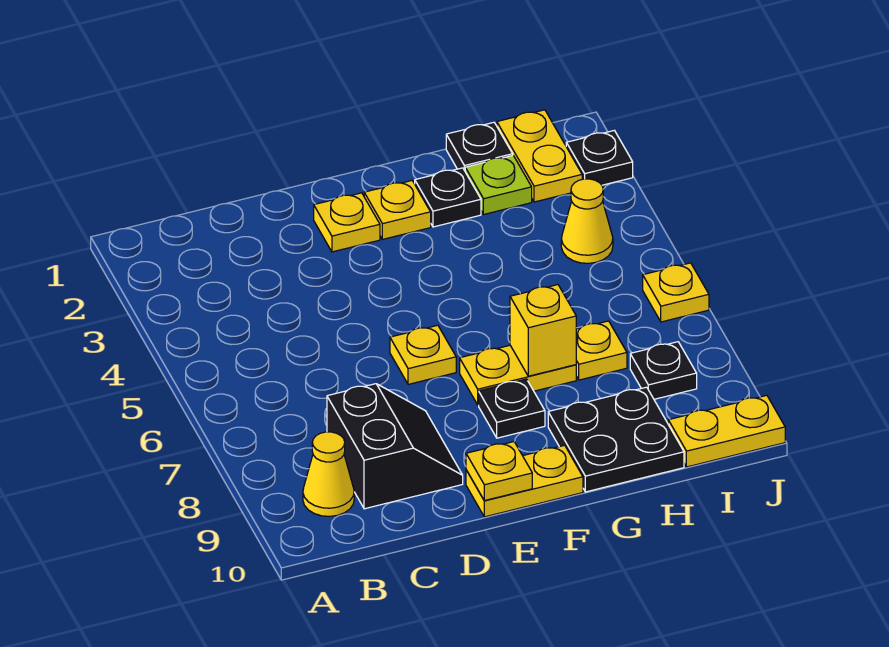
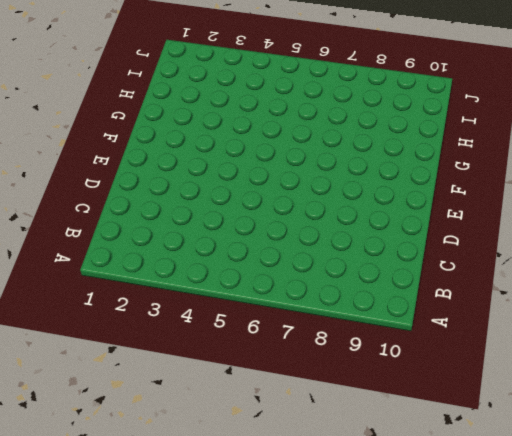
none -> yellow 1x1 cone [303,432,354,516]
none -> black 2x2 slope [327,384,463,509]
none -> yellow 1x1 plate [314,193,380,252]

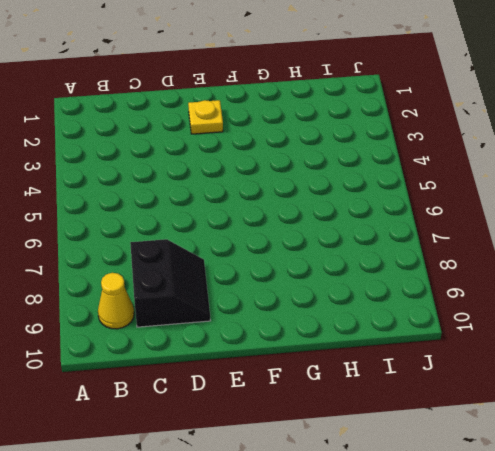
none -> yellow 1x1 plate [390,325,456,384]
none -> yellow 1x2 plate [466,445,583,517]
none -> yellow 1x1 plate [364,181,431,239]

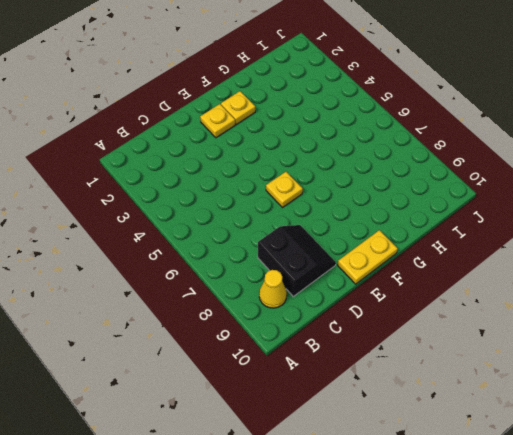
none -> yellow 1x2 plate [460,345,576,405]
none -> black 1x1 plate [479,379,545,438]
none -> black 1x1 plate [415,168,481,227]

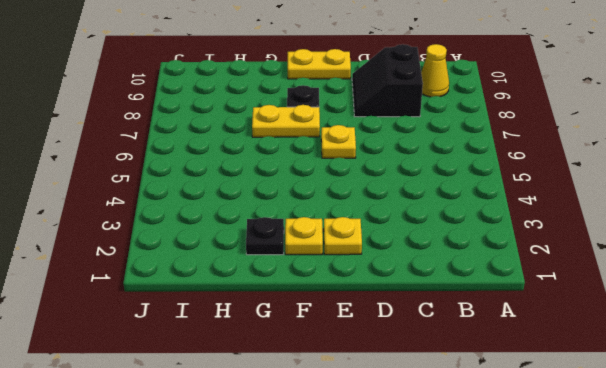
none -> black 2x2 plate [548,387,684,492]
none -> black 1x1 plate [446,122,513,171]
none -> lime 1x1 plate [465,156,532,214]

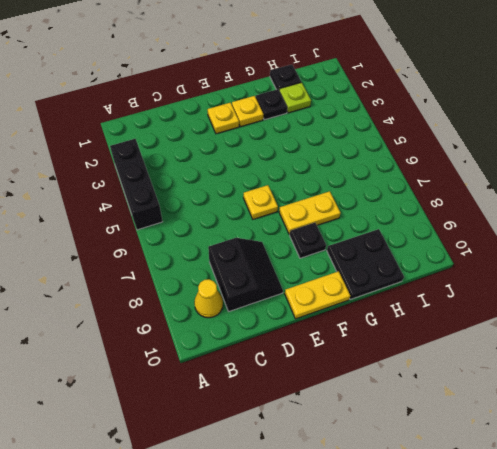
black 1x3 brick [110,139,163,230] -> none
none -> yellow 1x1 plate [576,321,627,380]
none -> yellow 1x2 plate [497,110,582,202]
none -> yellow 1x1 cone [561,179,613,263]

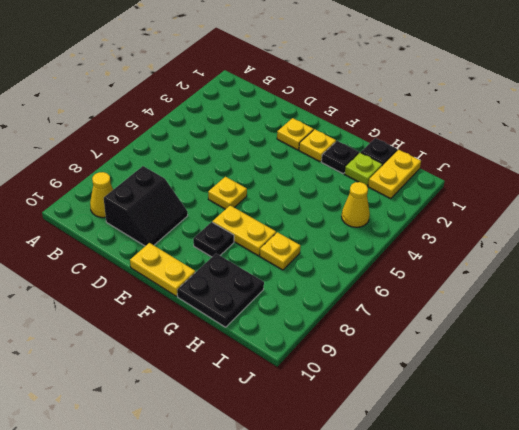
none -> black 1x1 plate [630,342,697,399]
none -> yellow 1x2 plate [668,395,785,467]
none -> black 1x1 plate [566,130,633,185]

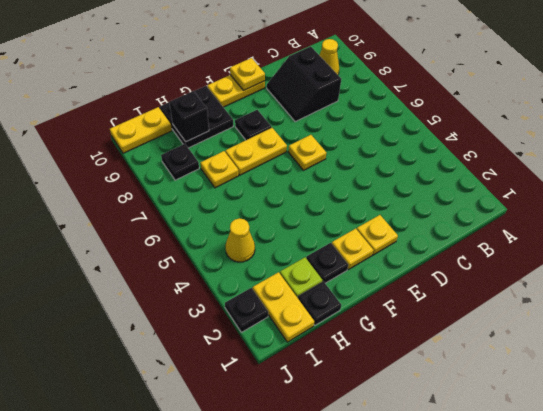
black 1x1 brick [169,91,209,142] -> none
none -> yellow 1x1 plate [643,263,709,322]
none -> yellow 1x1 brick [510,285,576,376]

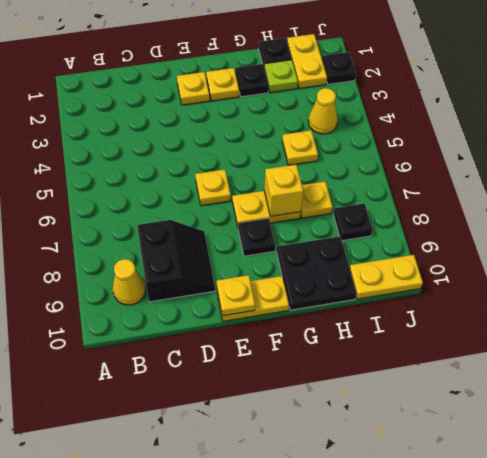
yellow 1x1 plate [282,130,318,165] -> yellow 1x1 plate moved to [643,263,709,322]

